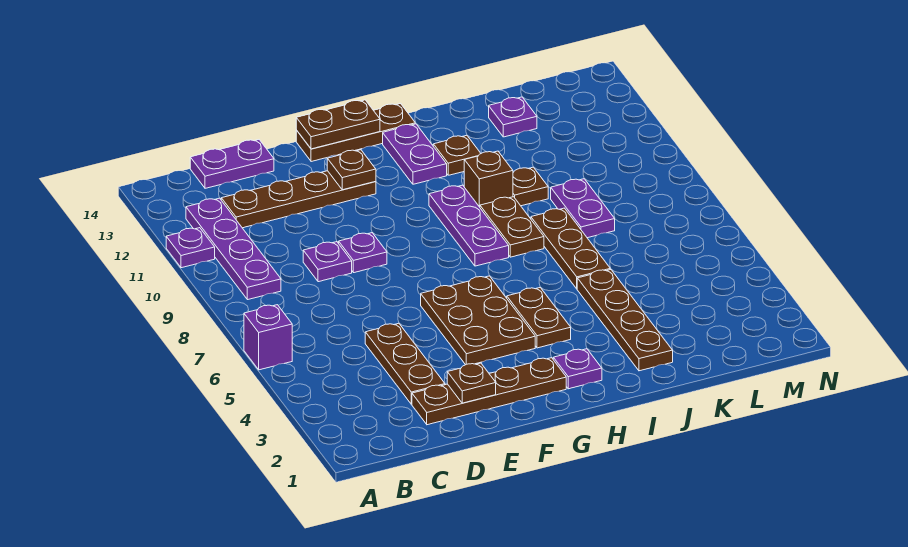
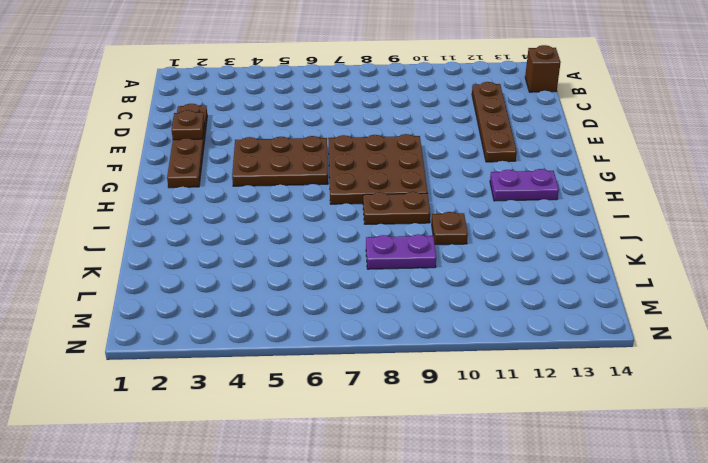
brown 1x1 brick [525,45,561,92] -> brown 1x1 brick moved to [464,151,513,207]
brown 3x3 plate [328,134,428,204] -> purple 1x3 plate [429,185,509,266]
none -> purple 1x1 brick [244,305,292,370]
none -> purple 1x1 plate [166,228,215,268]
none -> purple 1x4 plate [186,198,281,300]

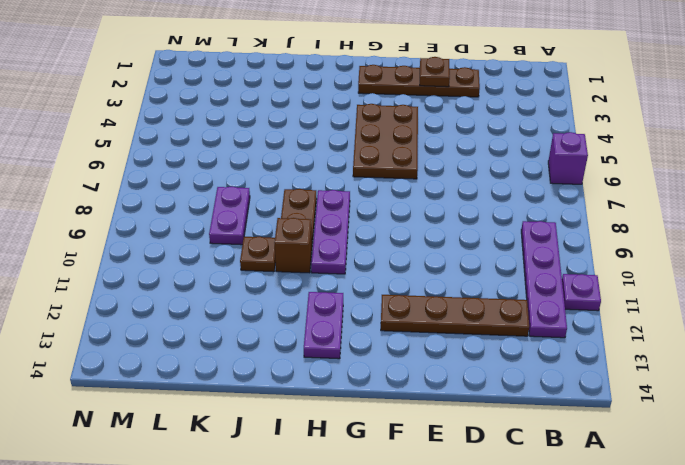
none -> purple 1x2 plate [190,140,274,188]
none -> brown 1x3 plate [365,323,445,404]
none -> purple 1x1 plate [303,242,352,282]

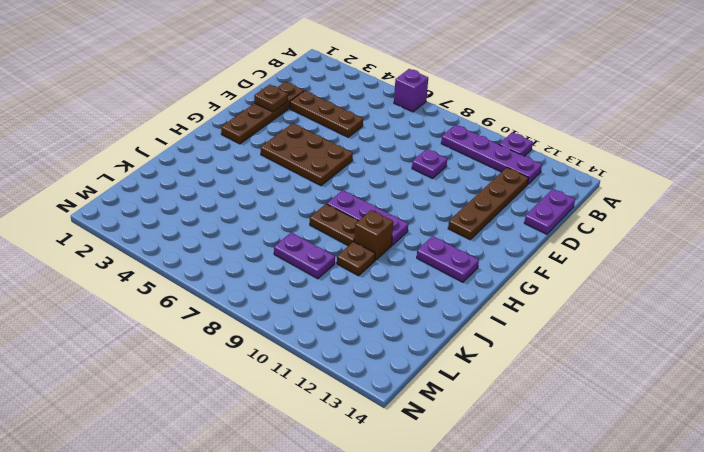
none -> purple 1x1 plate [339,233,387,273]
none -> brown 1x3 plate [296,104,415,162]
none -> purple 1x1 plate [553,349,602,389]

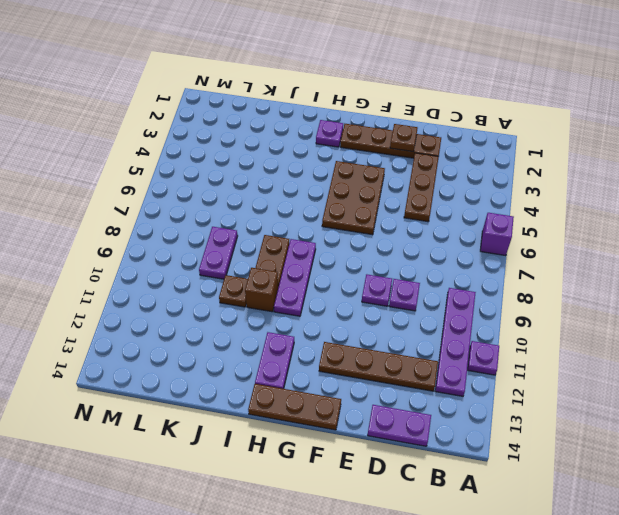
none -> brown 1x2 plate [507,287,571,348]
none -> brown 1x1 plate [433,135,481,175]
none -> brown 1x4 plate [577,269,673,371]

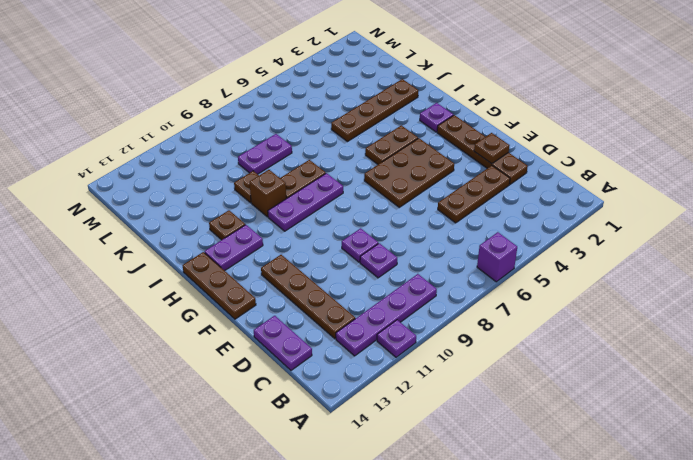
none -> brown 1x3 plate [531,208,610,289]
none -> purple 1x1 plate [489,97,537,137]
none -> brown 1x1 plate [327,150,376,190]

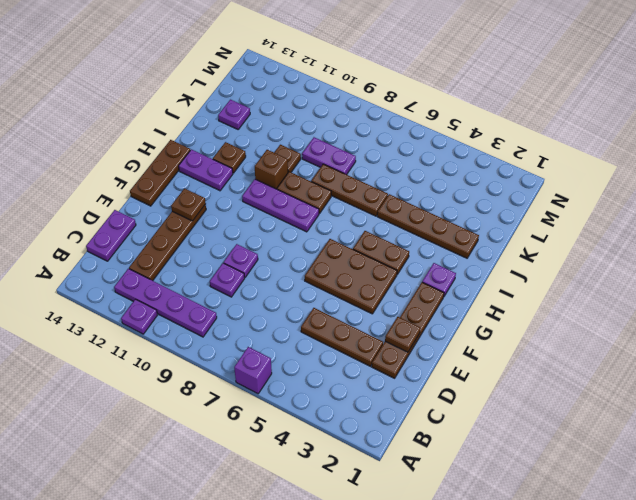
none -> brown 1x2 plate [296,100,380,149]

